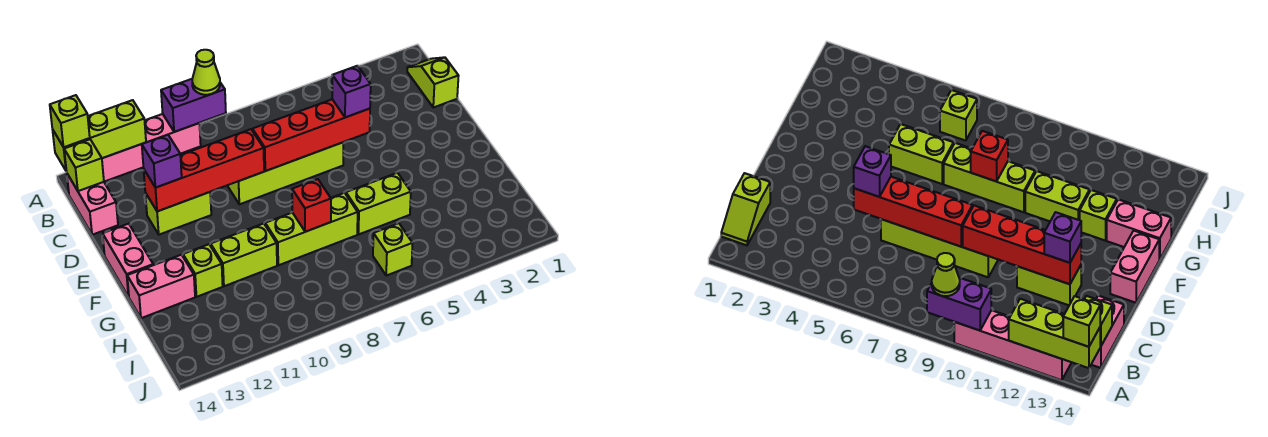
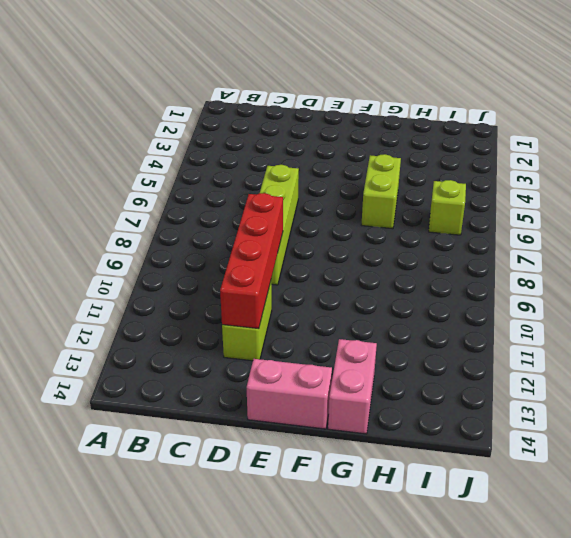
none -> pink 1x4 brick [102,114,201,182]
none -> lime 1x2 slope [407,57,458,107]
none -> pink 1x2 brick [67,174,118,235]

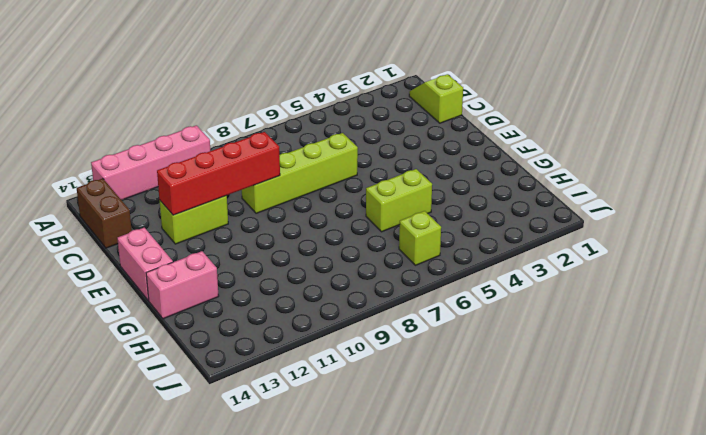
brown 1x2 brick [77,179,132,248] -> pink 1x2 brick [67,174,118,235]
none -> lime 1x3 brick [265,193,358,265]
none -> lime 1x2 brick [211,223,277,286]
none -> lime 1x1 brick [183,244,223,297]

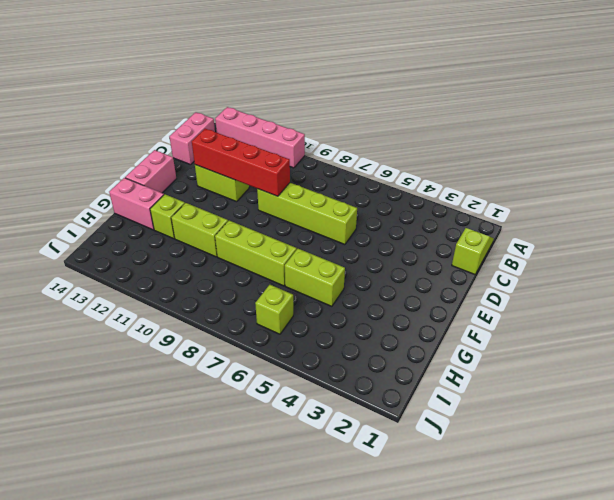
none -> purple 1x2 brick [161,79,226,132]
none -> lime 1x3 brick [52,100,146,170]
none -> lime 1x1 brick [64,139,104,191]

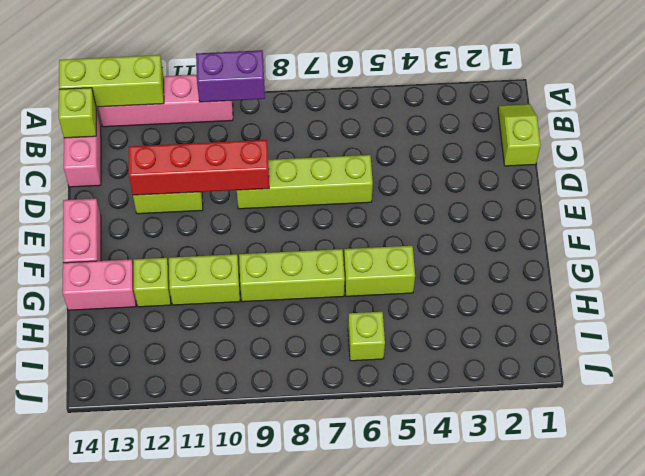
none -> red 1x4 brick [252,99,370,171]
none -> red 1x1 brick [292,179,331,232]
none -> lime 1x1 cone [192,50,220,95]

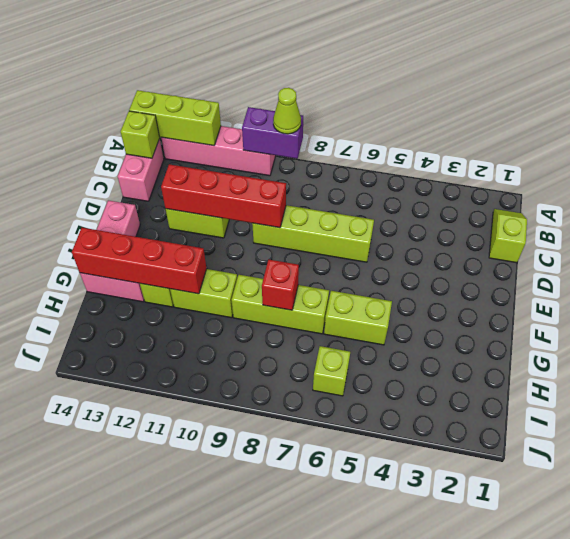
red 1x4 brick [72,228,207,294] -> red 1x4 brick moved to [252,99,370,171]
none -> lime 1x1 brick [50,95,90,147]
none -> purple 1x1 brick [332,66,371,117]
none -> purple 1x1 brick [142,135,182,188]

